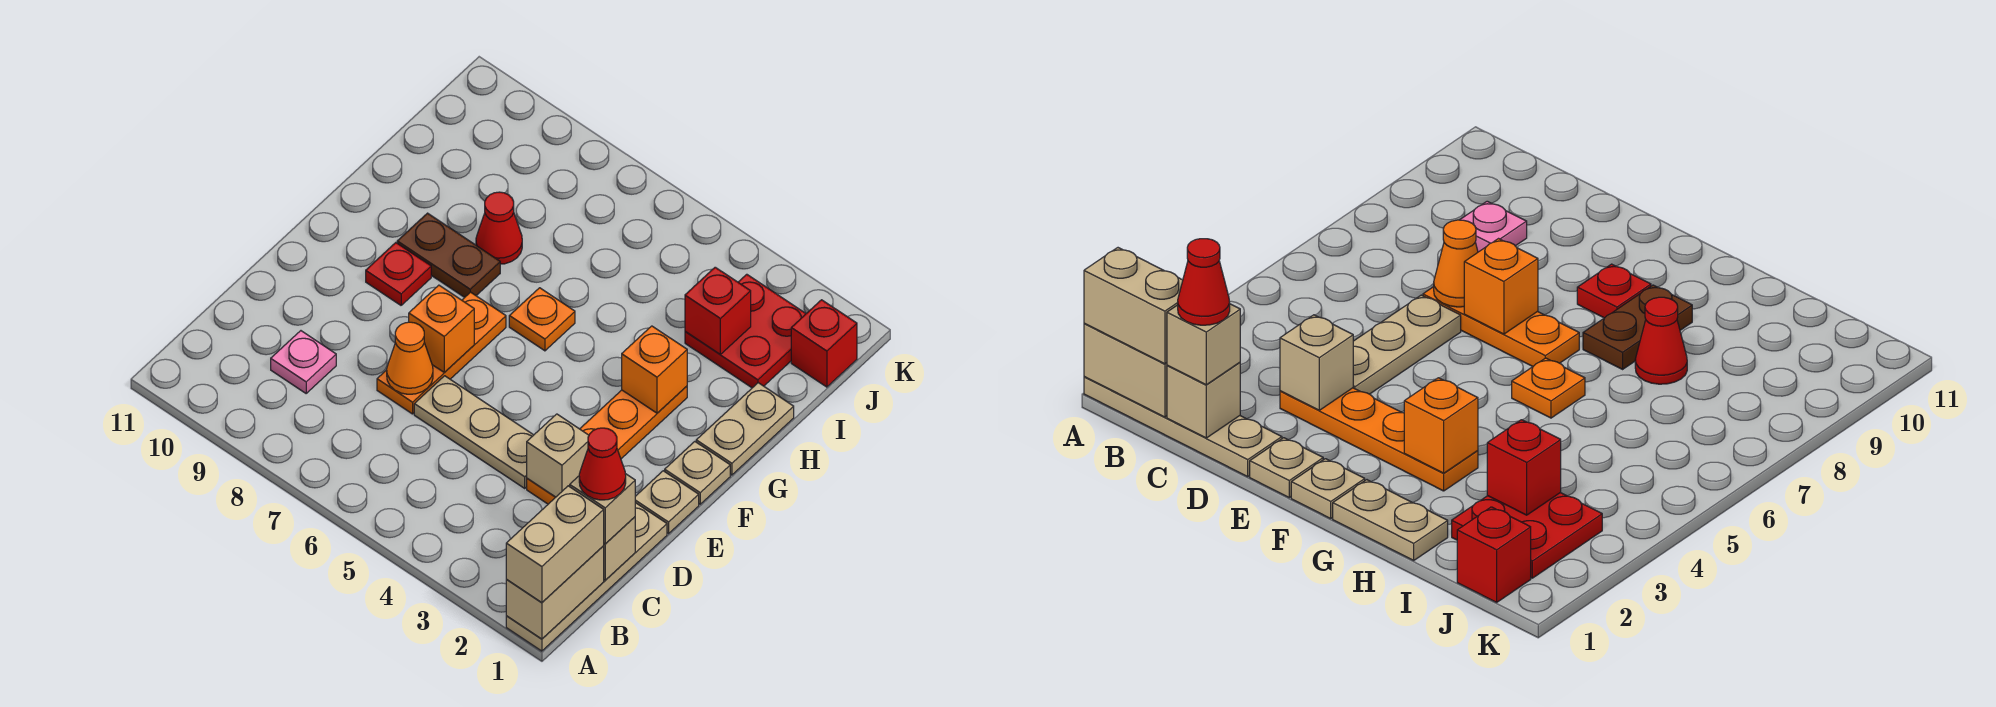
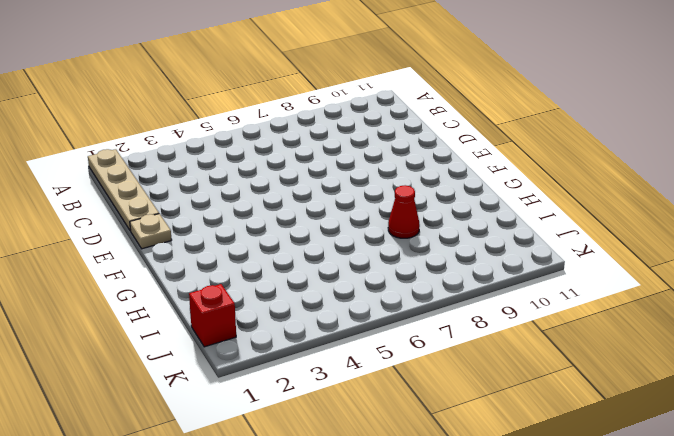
none -> pink 1x1 plate [271,331,336,393]
none -> orange 1x4 plate [527,386,687,504]
none -> tan 1x3 plate [414,376,533,488]

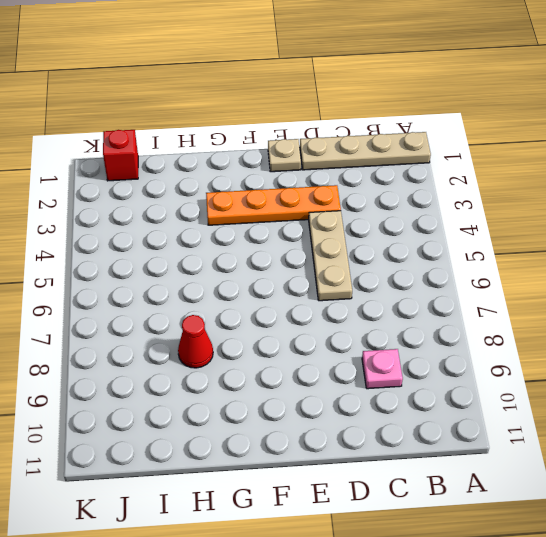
none -> orange 1x3 plate [377,292,506,414]
none -> tan 1x1 plate [665,442,730,504]
none -> red 1x1 plate [366,243,431,305]

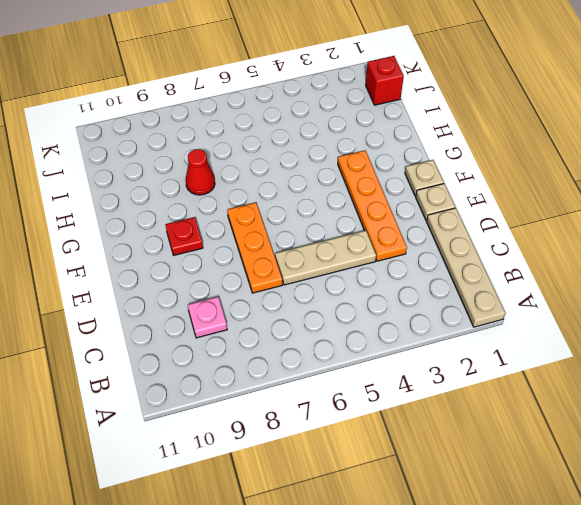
none -> tan 1x2 plate [696,383,794,475]
none -> orange 1x1 plate [509,288,575,351]
none -> brown 1x2 plate [397,213,500,297]

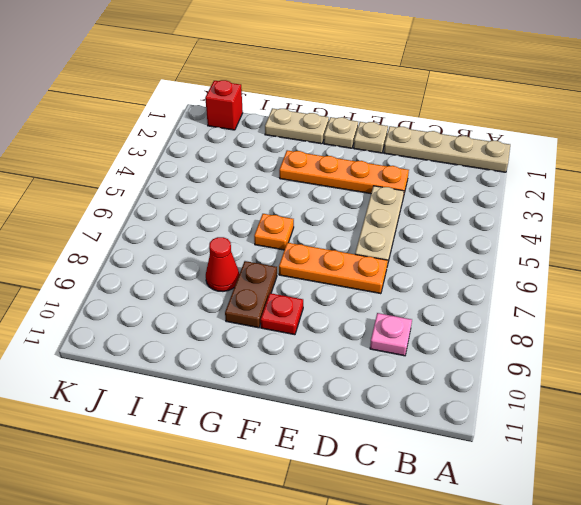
none -> red 2x2 plate [685,274,806,388]
none -> tan 1x2 brick [506,546,604,639]
none -> tan 1x1 brick [604,517,635,580]

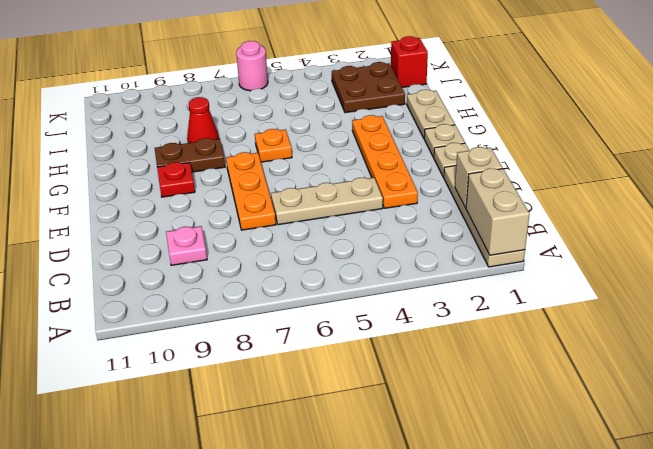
brown 2x2 plate [332,62,405,113] -> red 2x2 plate [685,274,806,388]
pink 1x1 round brick [236,41,268,91] -> none
none -> tan 1x1 brick [527,414,589,497]
none -> orange 1x1 cone [387,322,433,394]
none -> orange 1x1 brick [409,285,474,372]

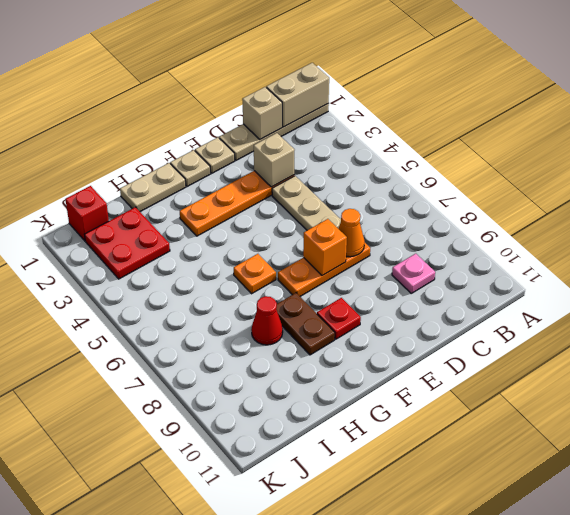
none -> orange 1x1 brick [622,326,687,413]
none -> red 1x1 brick [685,267,751,354]
none -> tan 1x2 brick [506,486,604,603]

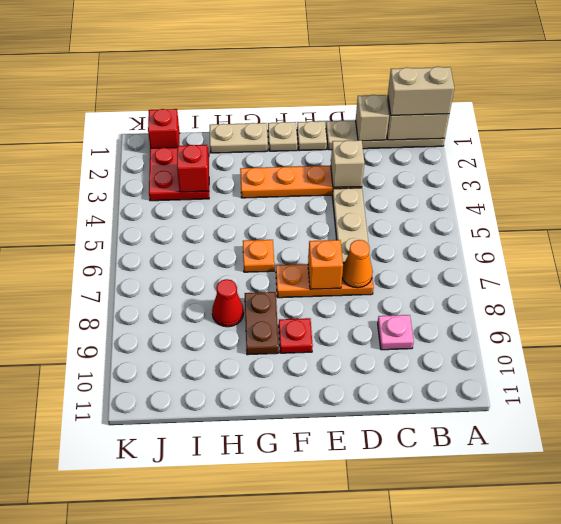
none -> orange 1x1 brick [622,326,687,413]
none -> tan 1x1 brick [570,474,635,544]
none -> red 1x1 cone [579,428,626,500]

